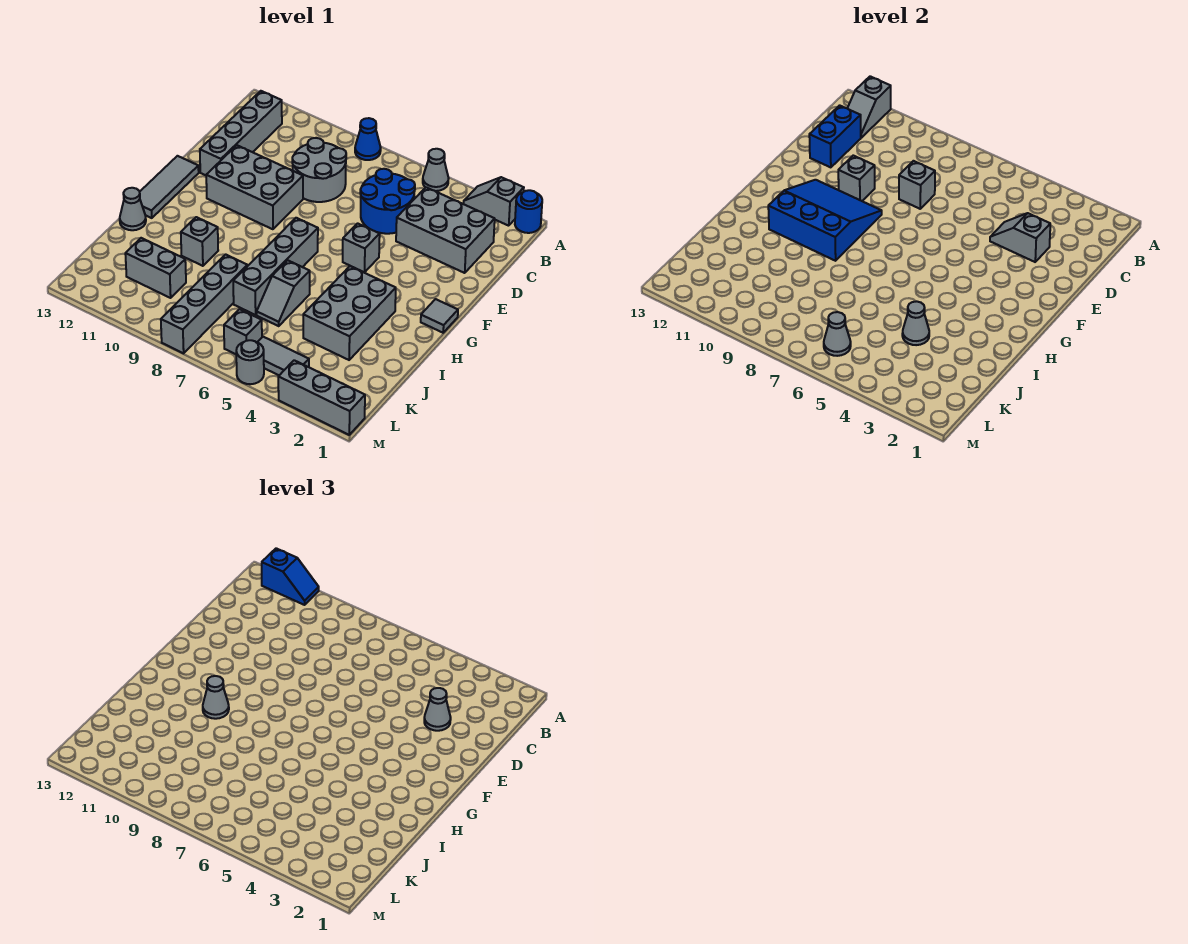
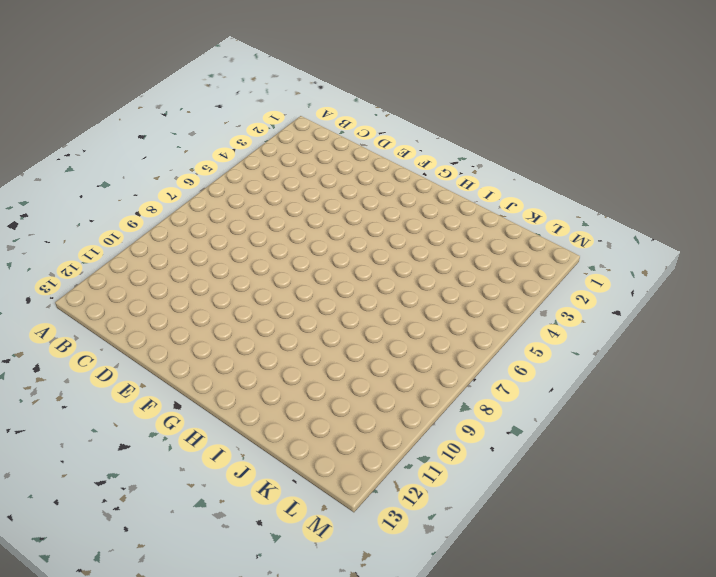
none -> blue 1x1 round brick [515,190,542,233]
none -> grey 1x2 slope [464,177,524,226]
none -> grey 1x1 cone [423,149,449,191]
none -> blue 1x1 cone [355,118,381,160]

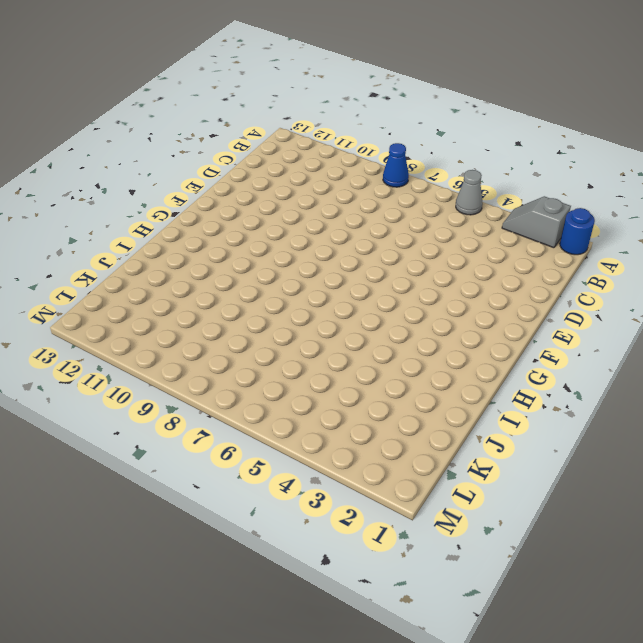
none -> grey 1x4 brick [200,91,282,175]
none -> grey 2x3 brick [396,187,495,273]
none -> blue 2x2 round brick [360,169,415,234]
none -> grey 2x2 round brick [292,138,346,202]

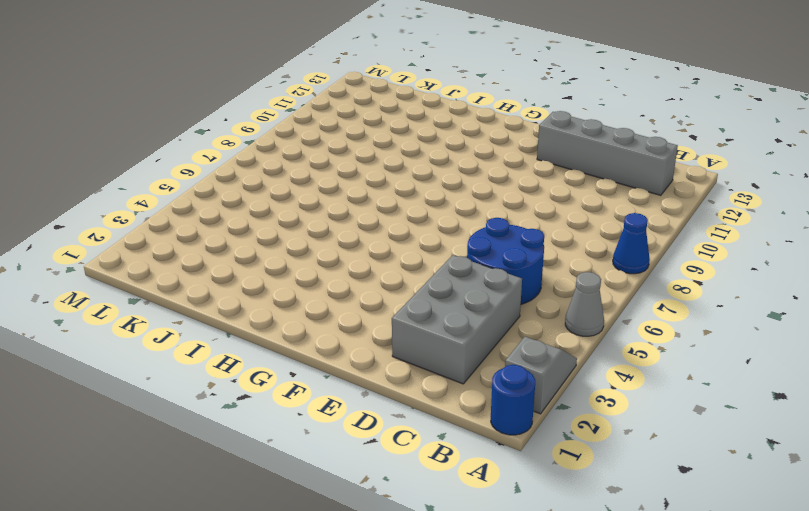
none -> grey 2x2 round brick [292,138,346,202]
none -> grey 2x3 brick [206,145,303,229]
none -> grey 1x1 brick [343,223,380,272]
none -> grey 1x3 tile [140,156,199,218]

